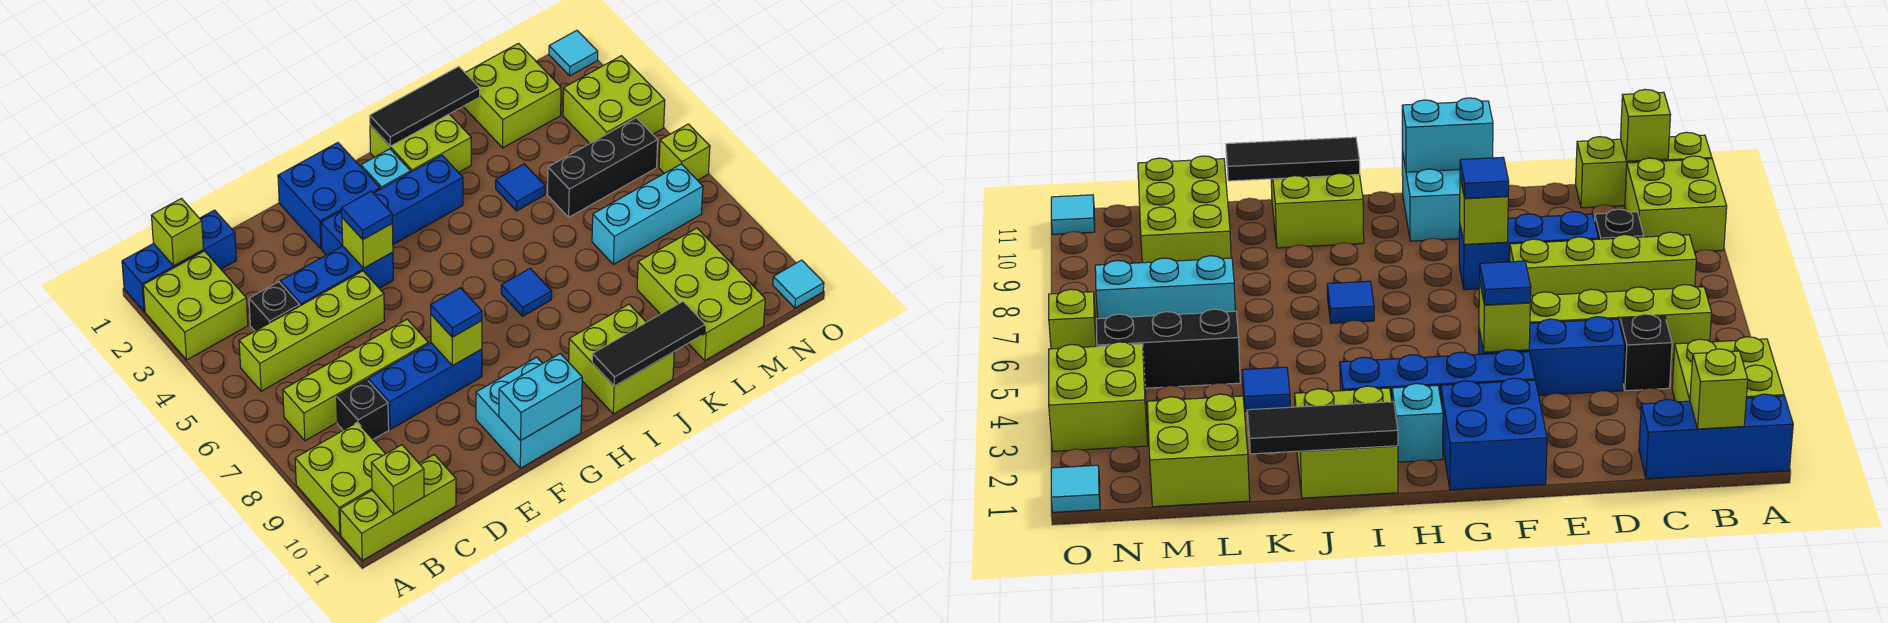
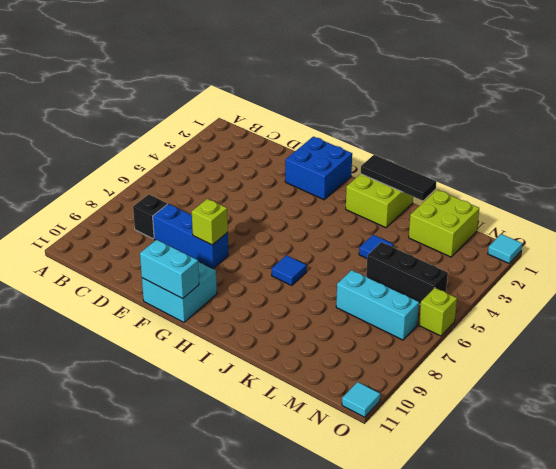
none -> blue 1x3 brick [122,210,236,312]
none -> lime 2x2 brick [143,251,248,360]
none -> lime 2x2 brick [295,422,385,535]
none -> lime 1x3 brick [340,455,456,561]

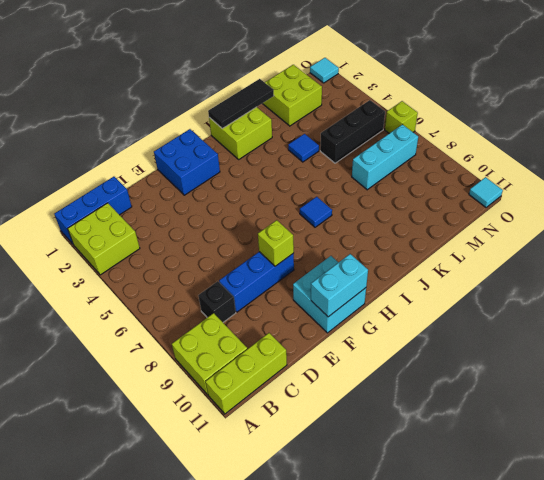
none -> lime 1x4 brick [239,271,385,391]
none -> lime 1x4 brick [283,319,428,441]
none -> black 1x1 brick [249,282,300,331]
none -> blue 1x3 brick [280,246,393,306]

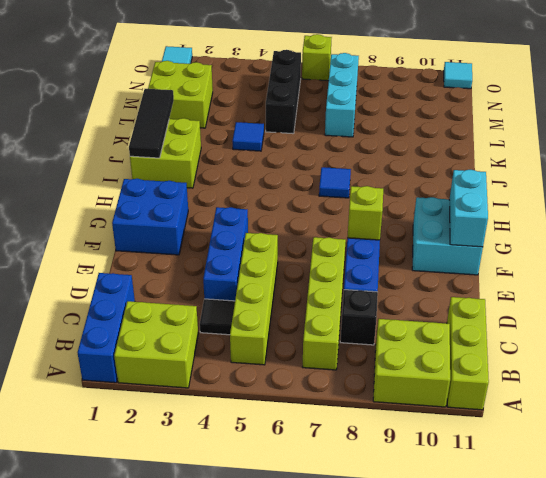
black 1x1 tile [200,299,235,335] -> black 1x1 brick [249,282,300,331]
none -> blue 1x4 brick [321,155,463,255]
none -> cyan 1x1 brick [361,149,411,189]
none -> lime 2x2 brick [569,304,674,414]
none -> lime 2x3 brick [637,228,765,361]

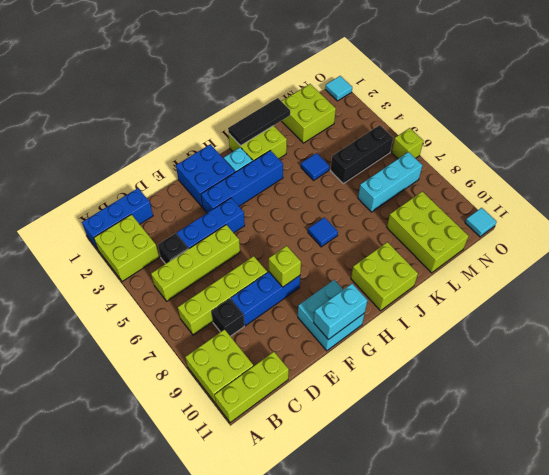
none -> lime 2x2 brick [563,56,665,144]
none -> lime 1x1 brick [151,198,204,266]
none -> lime 1x1 brick [371,445,424,514]
none -> lime 1x1 brick [342,218,393,268]

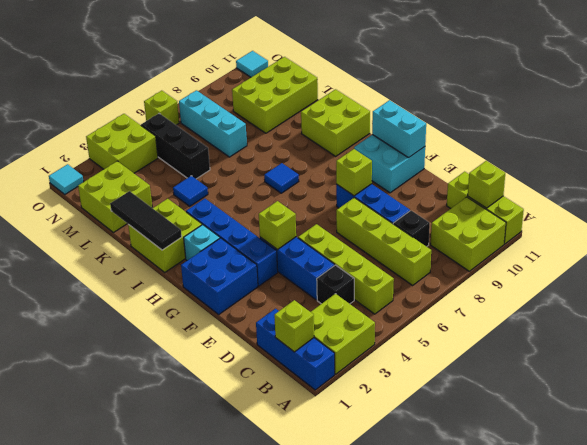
none -> black 1x3 tile [592,302,705,386]
none -> blue 1x1 tile [342,191,392,239]
none -> blue 1x1 tile [431,288,482,337]

